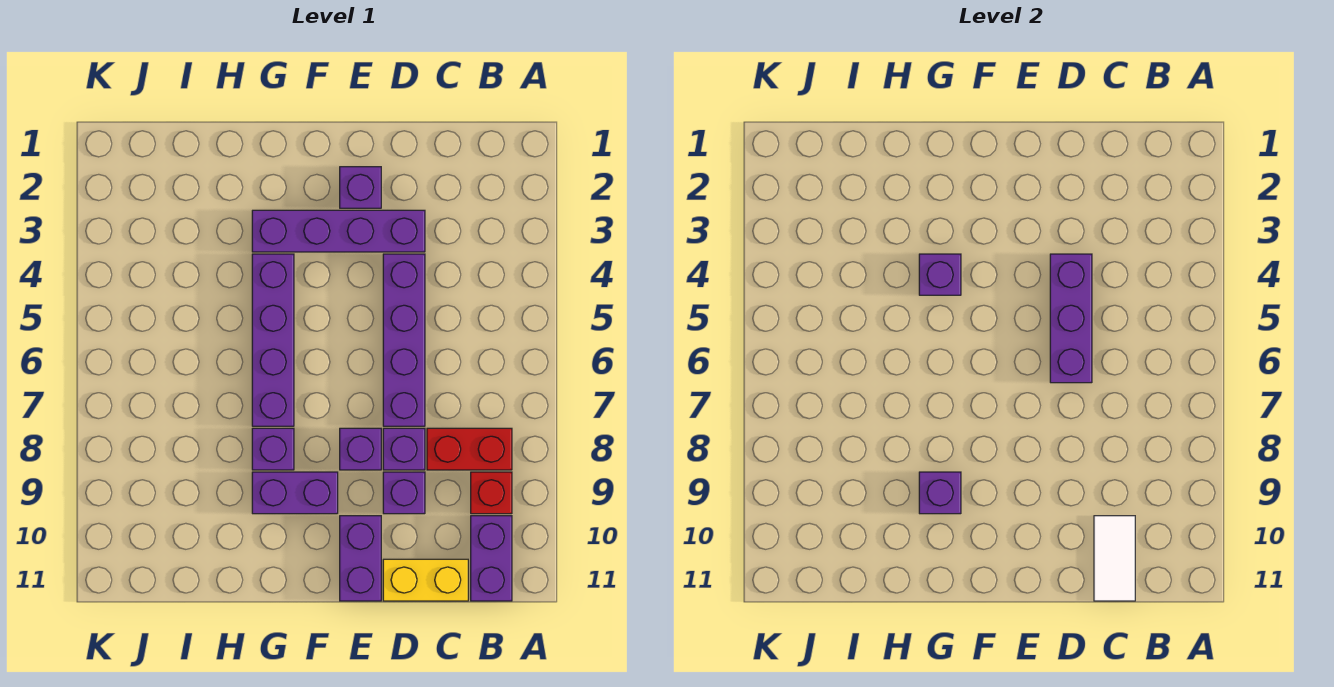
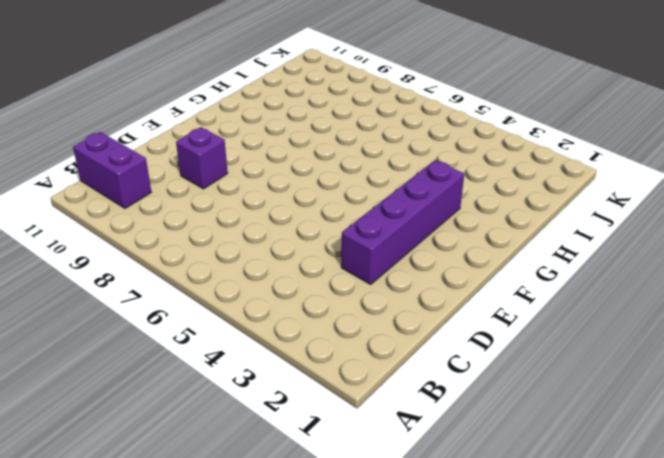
none -> red 1x2 brick [427,428,512,470]
none -> red 1x1 brick [471,472,512,514]
none -> yellow 1x2 brick [383,559,468,601]

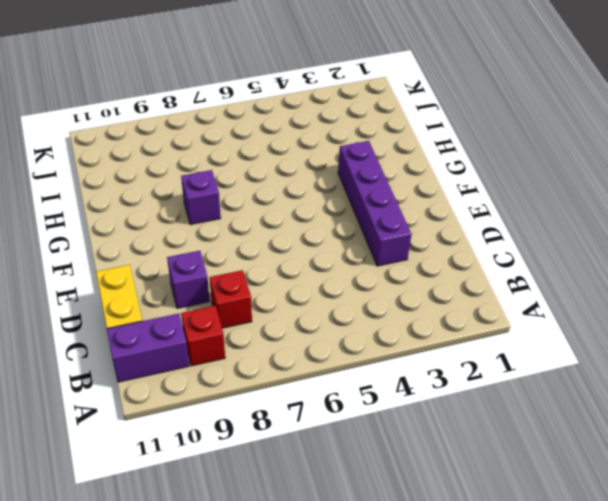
red 1x1 brick [210,270,252,328] -> red 1x2 brick [427,428,512,470]
none -> purple 1x4 brick [383,254,425,426]
none -> purple 1x1 brick [383,428,425,470]
none -> purple 1x1 brick [340,167,381,208]

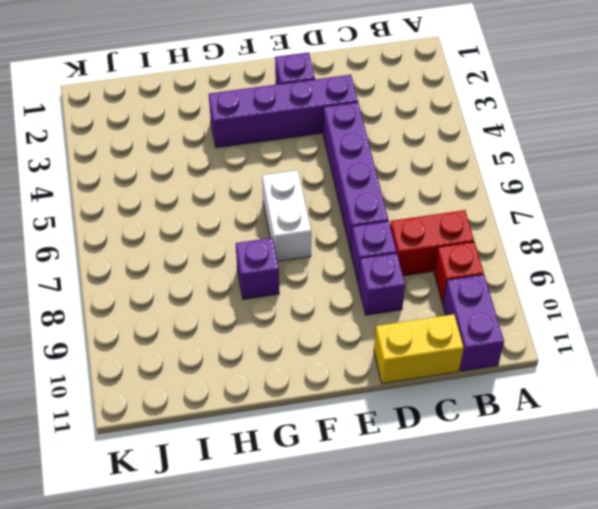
white 1x2 brick [262,170,311,261] -> none
none -> purple 1x1 brick [340,428,381,470]
none -> purple 1x2 brick [340,516,381,601]
none -> purple 1x2 brick [252,472,338,514]

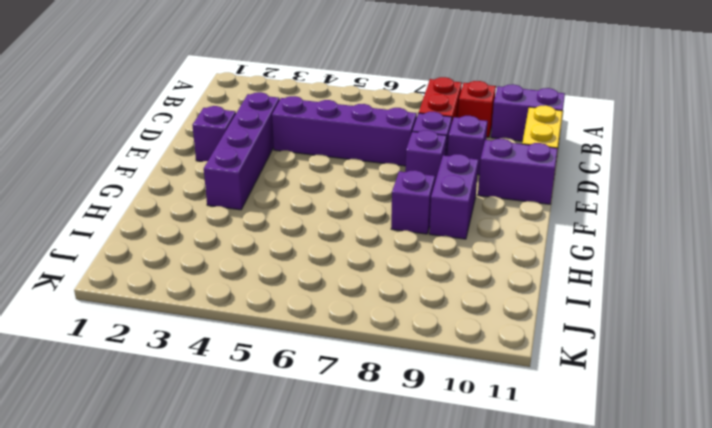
none -> purple 1x4 brick [252,254,294,426]
none -> white 1x2 tile [1094,516,1135,601]
none -> purple 1x3 brick [1050,254,1092,383]

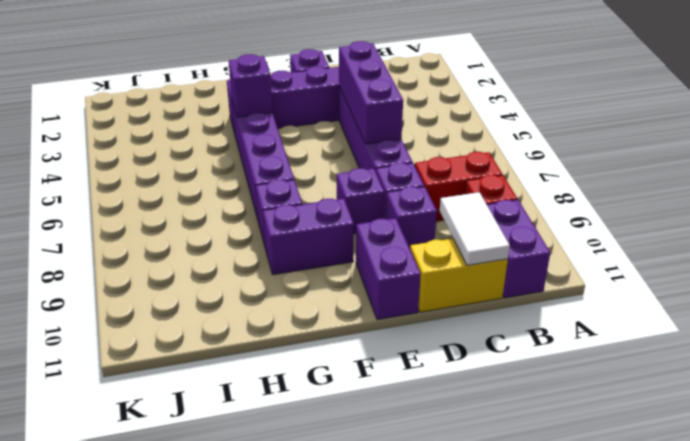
none -> purple 1x1 brick [919,472,961,514]

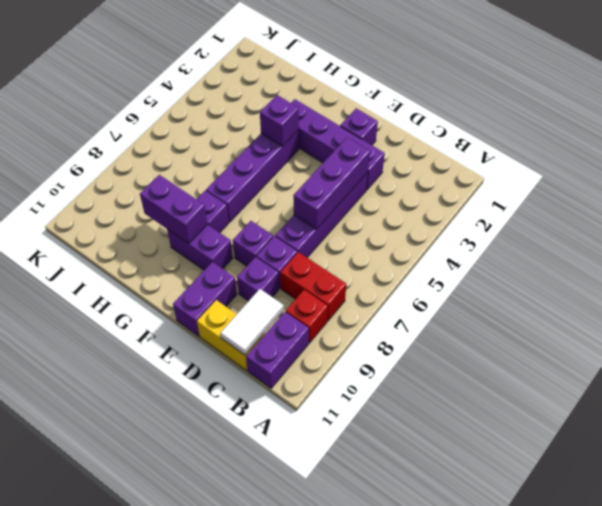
purple 1x2 brick [140,175,207,244] -> purple 1x1 brick [919,472,961,514]

